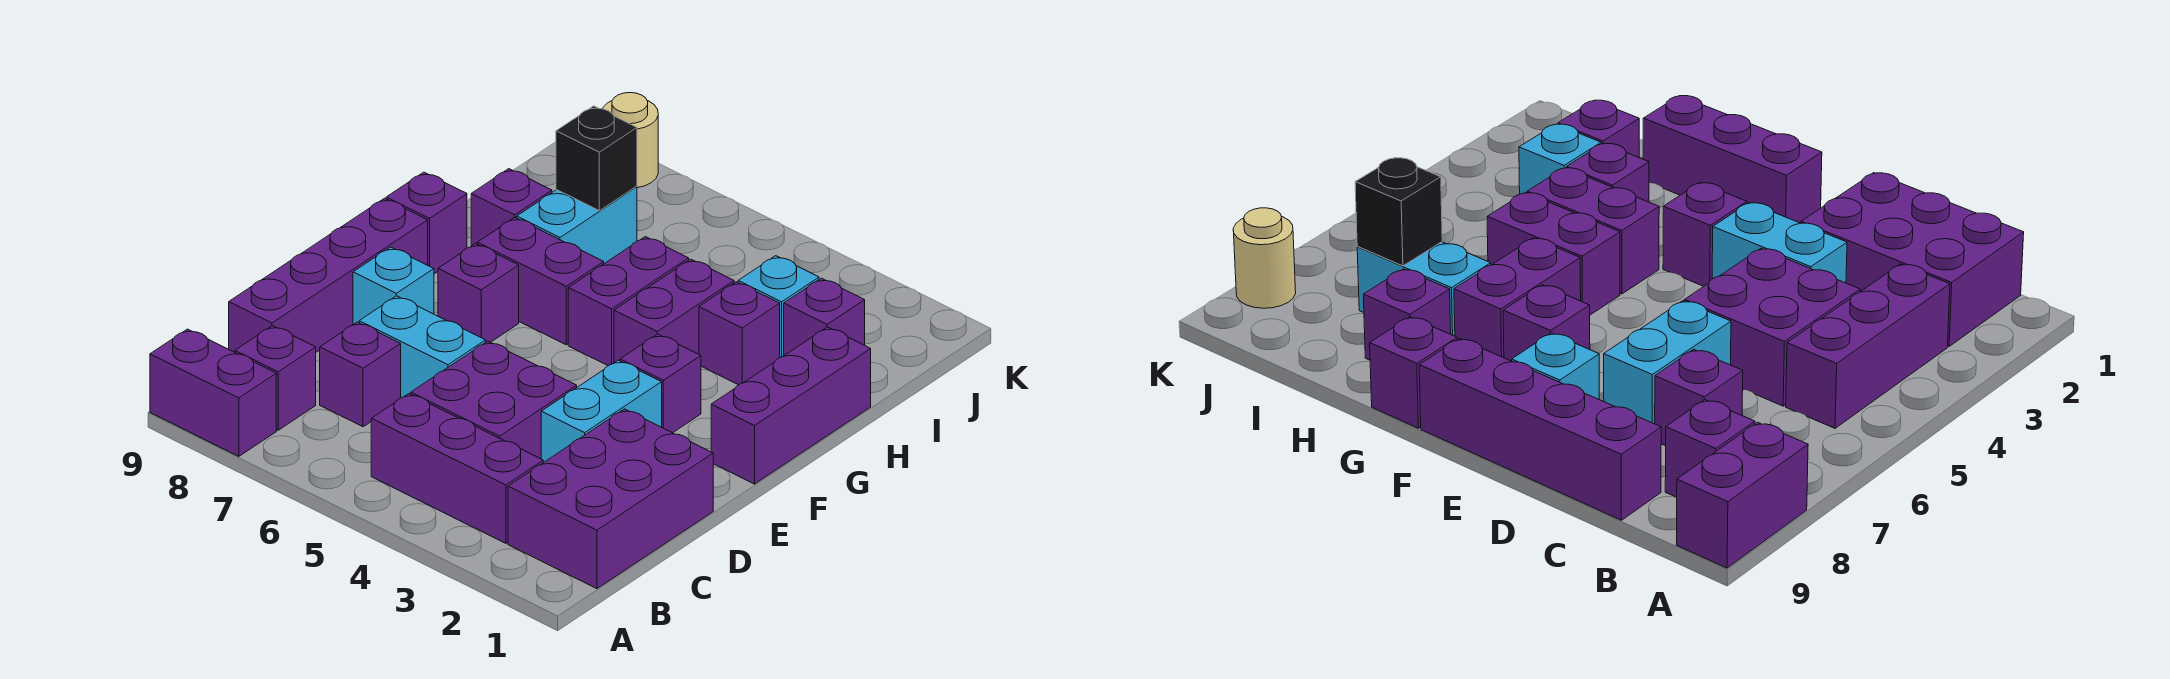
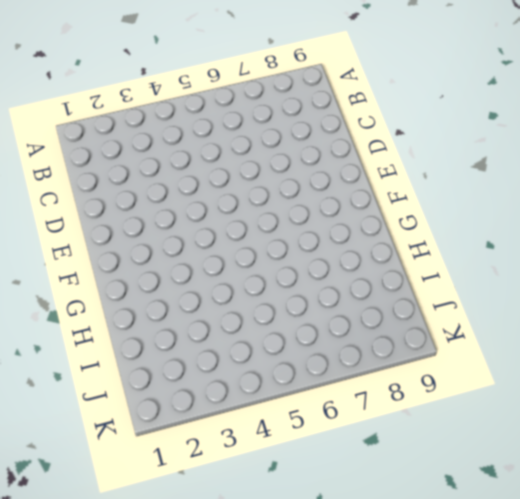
none -> purple 1x2 brick [150,329,276,456]
none -> purple 2x3 brick [508,409,713,589]
none -> purple 1x3 brick [371,394,543,543]

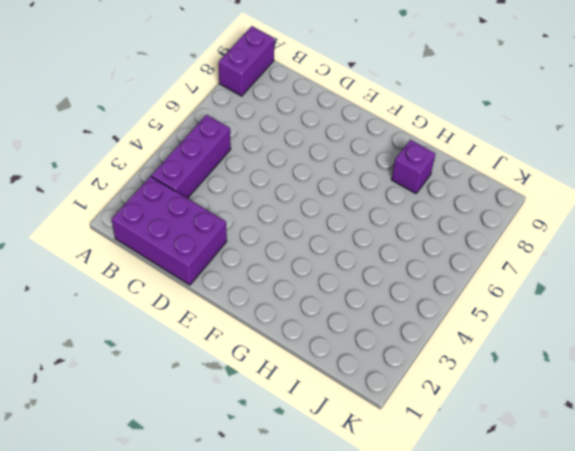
none -> purple 1x1 brick [235,326,316,430]
none -> purple 2x2 brick [411,341,577,459]
none -> purple 1x1 brick [320,322,401,427]

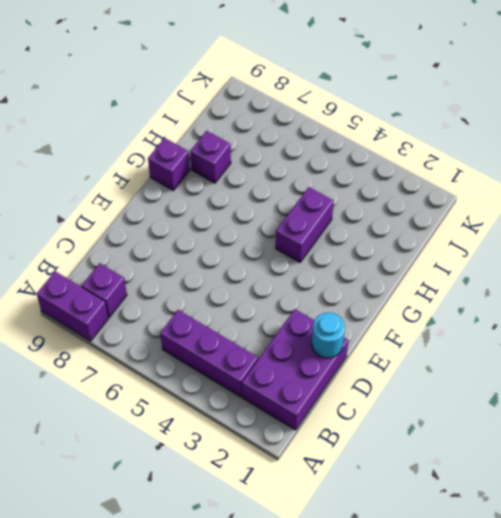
cyan 1x1 round brick [312,312,345,358] -> none
none -> purple 2x2 brick [411,341,577,459]
none -> purple 1x1 brick [320,322,401,427]
none -> purple 1x4 brick [229,198,428,352]

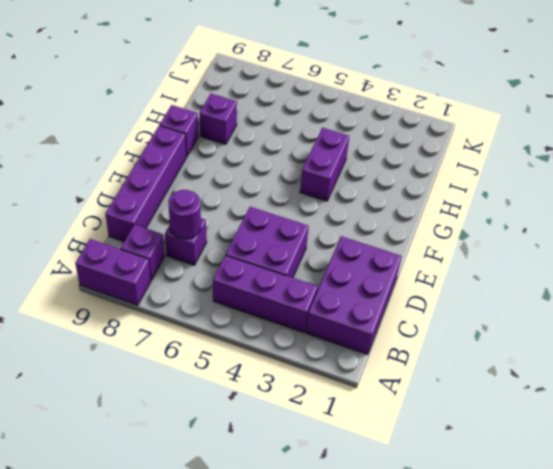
purple 1x1 round brick [168,190,201,239] -> none
none -> cyan 1x2 brick [541,360,662,463]
none -> cyan 1x2 brick [359,296,486,398]
none -> cyan 1x1 brick [353,247,434,324]

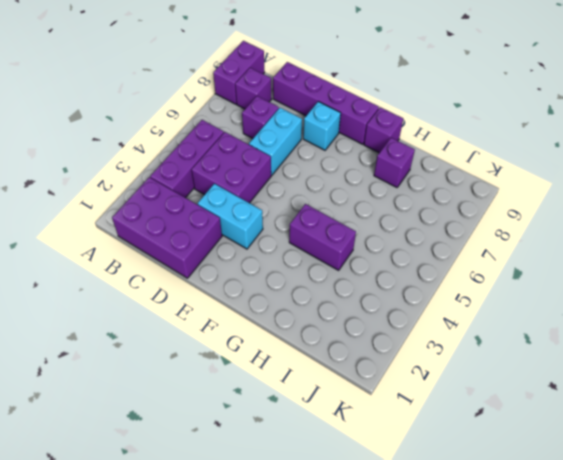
none -> purple 1x3 brick [711,327,871,484]
none -> purple 1x1 brick [620,334,701,433]
none -> purple 1x1 brick [438,244,519,342]

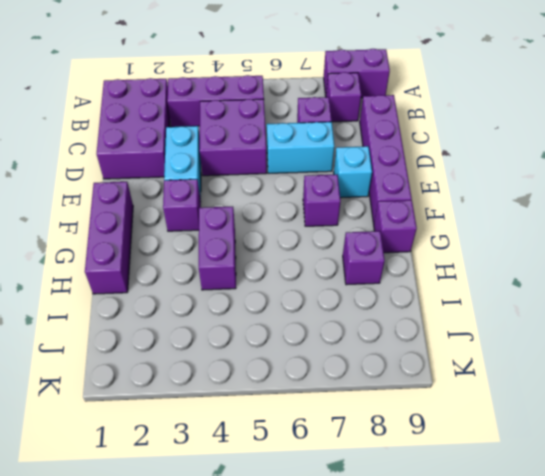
none -> purple 1x2 brick [568,237,689,366]
none -> purple 1x2 brick [477,218,604,345]
none -> purple 1x1 brick [699,282,780,385]

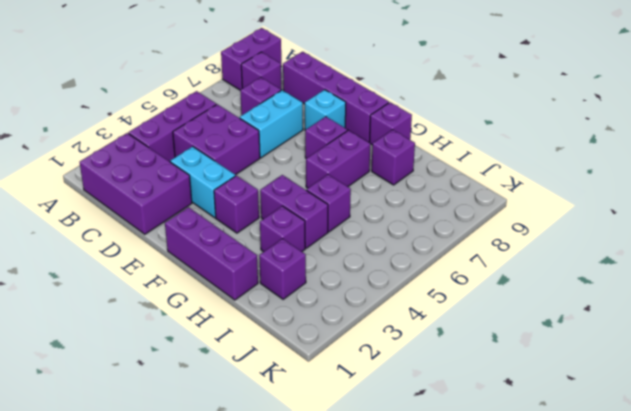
purple 1x1 brick [307,175,351,232] -> purple 1x2 brick [568,237,689,366]
none -> cyan 1x2 brick [517,186,637,264]
none -> cyan 1x1 brick [738,256,819,358]
none -> tan 1x1 round brick [603,93,658,188]

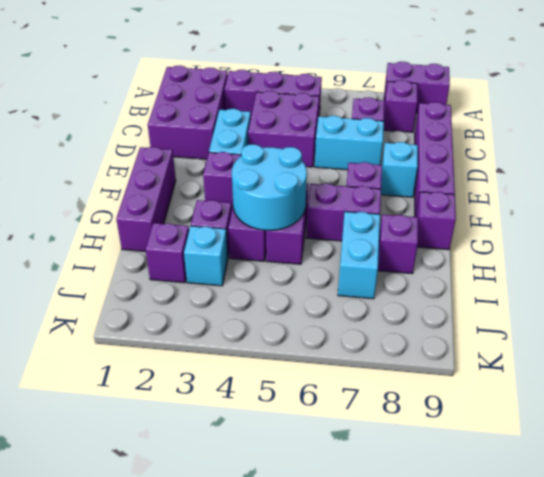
cyan 2x2 round brick [232,144,307,230] -> none
none -> tan 1x1 round brick [603,93,658,188]
none -> black 1x1 brick [556,106,637,211]

